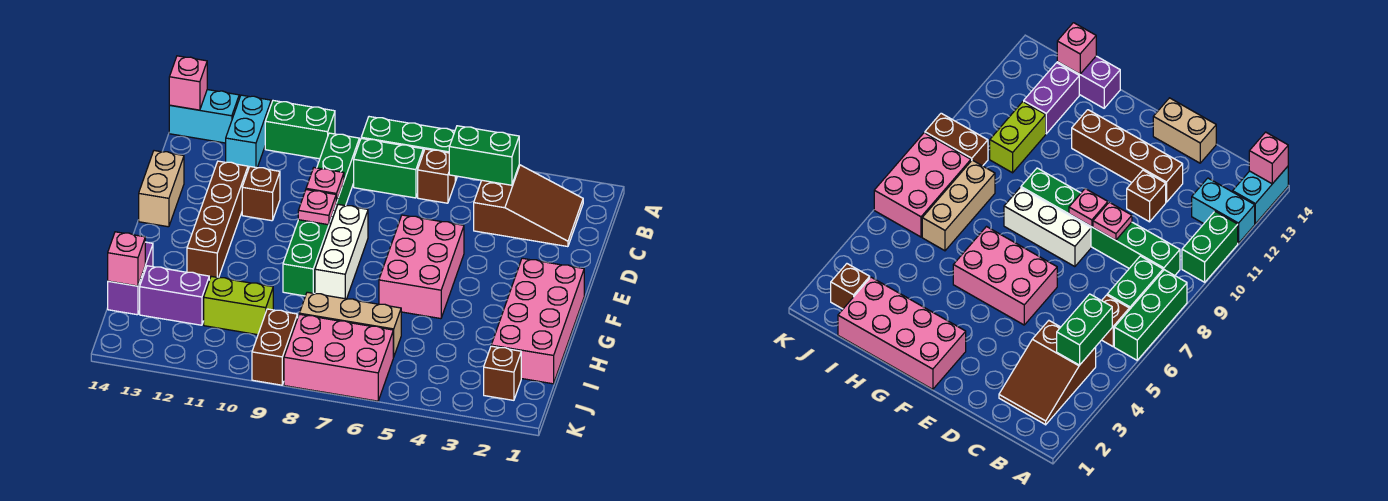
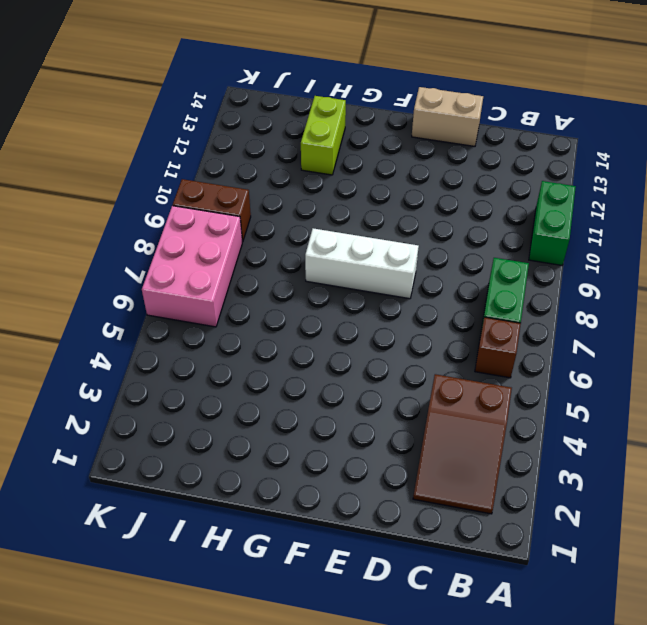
lime 1x2 brick [301,96,346,175] -> lime 1x2 brick moved to [204,276,273,335]
none -> green 1x3 brick [361,117,457,181]
none -> cyan 1x2 brick [226,95,271,169]
none -> cyan 1x2 brick [169,90,239,143]

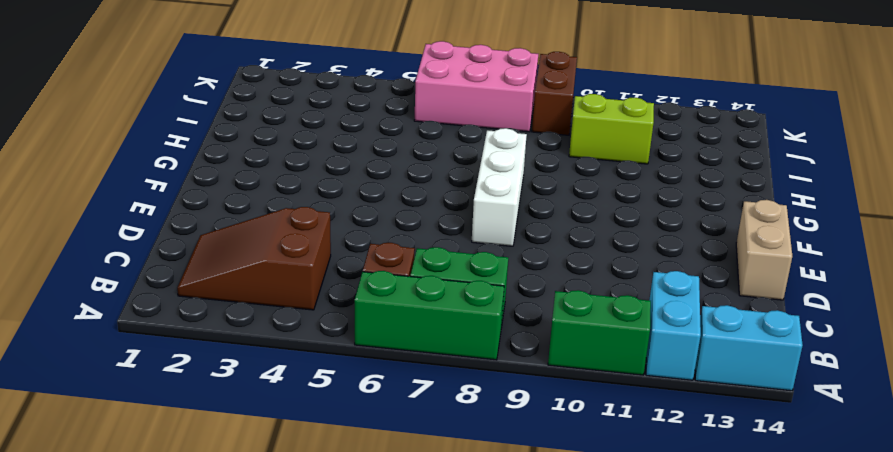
none -> green 1x6 brick [283,133,359,296]
none -> brown 1x1 brick [242,167,280,221]
none -> brown 1x4 brick [187,161,248,280]

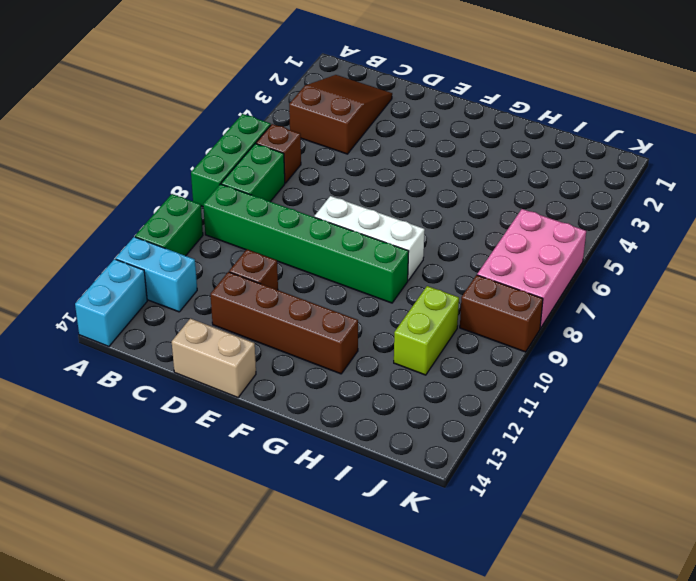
none -> pink 2x3 brick [379,215,464,319]
none -> pink 2x4 brick [491,258,584,384]
none -> purple 1x2 brick [108,242,153,315]

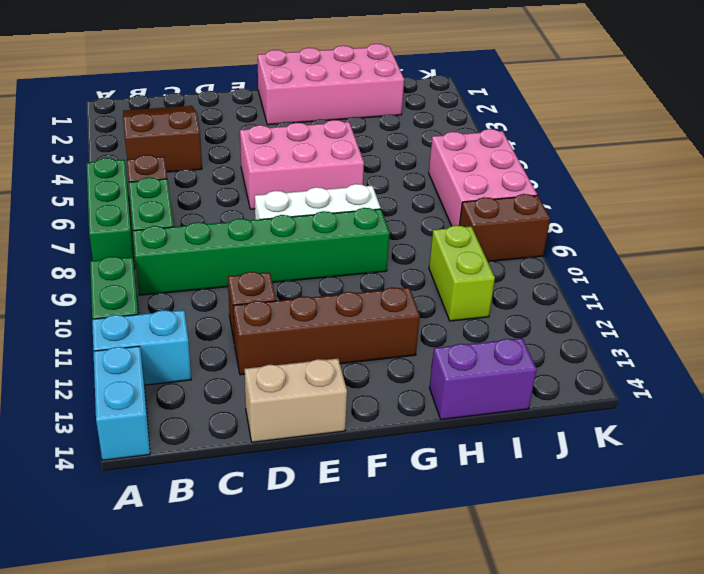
none -> tan 1x3 brick [299,292,401,357]
none -> purple 1x2 brick [140,266,209,325]
none -> brown 1x1 brick [484,346,521,400]

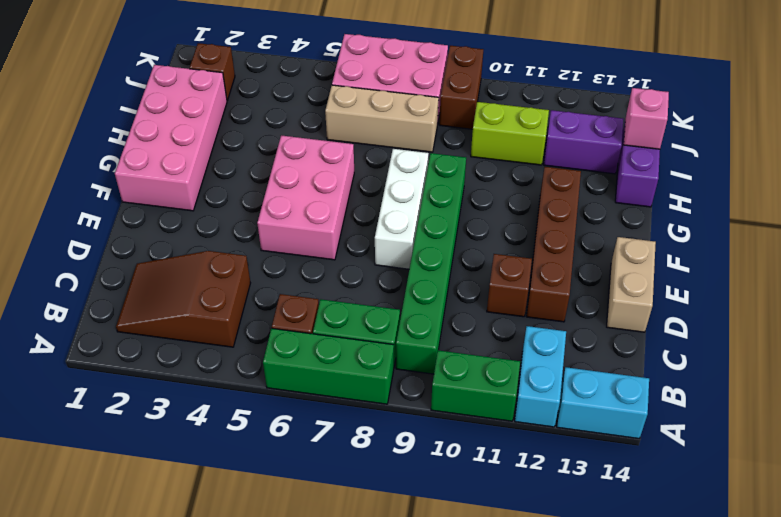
none -> pink 1x1 brick [169,56,207,110]
none -> green 1x2 brick [449,126,519,185]
none -> pink 1x1 plate [306,168,344,202]

